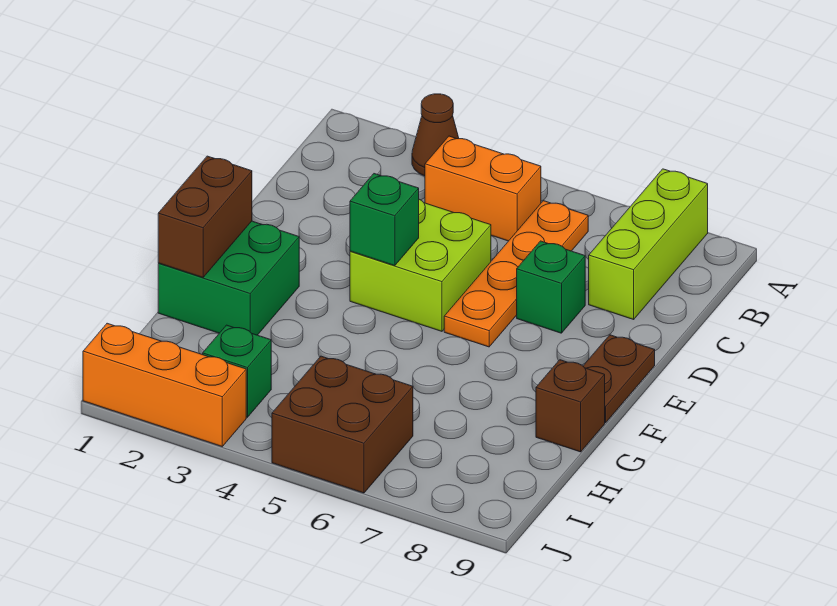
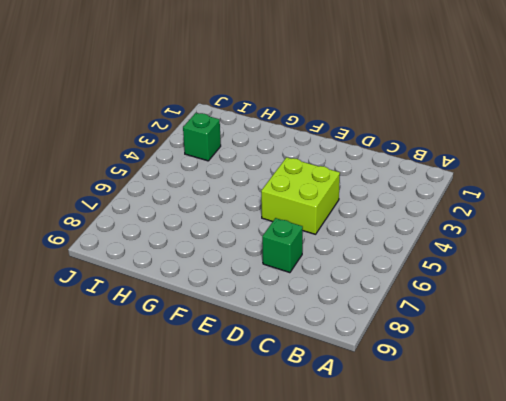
none -> brown 1x1 cone [412,94,459,176]
none -> lime 1x3 brick [589,169,708,319]
none -> orange 1x2 brick [425,136,541,241]

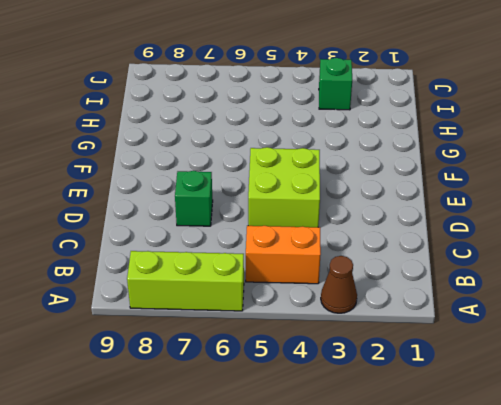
lime 1x3 brick [127,251,244,311] -> lime 1x3 brick turned to [589,169,708,319]
none -> orange 1x4 plate [444,201,588,347]
none -> brown 1x2 plate [583,335,655,423]
none -> green 2x2 brick [158,221,299,335]

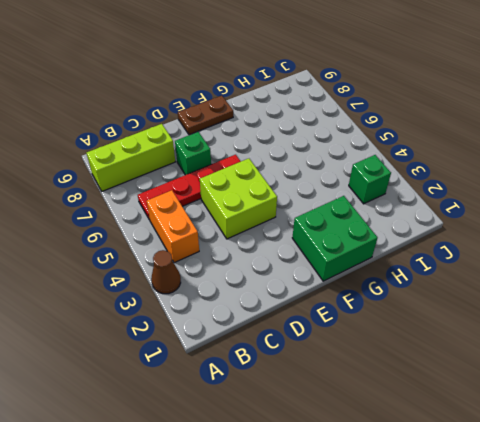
red 1x4 plate [138,155,241,220] -> orange 1x4 plate [444,201,588,347]
none -> brown 1x1 brick [536,360,605,452]
none -> brown 2x2 brick [272,356,413,493]
none -> orange 1x3 brick [83,323,246,446]

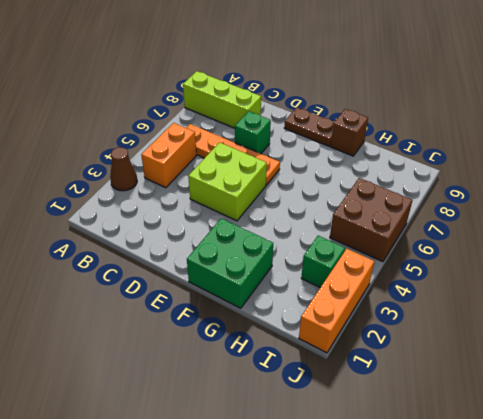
none -> green 1x1 brick [350,174,419,266]
none -> brown 1x2 brick [158,156,252,277]

